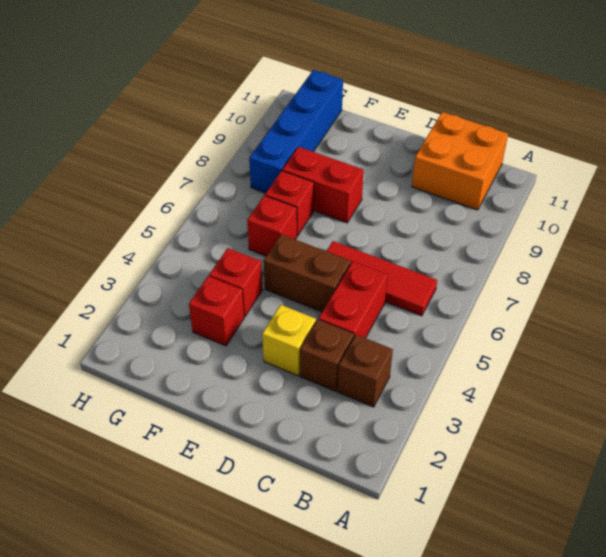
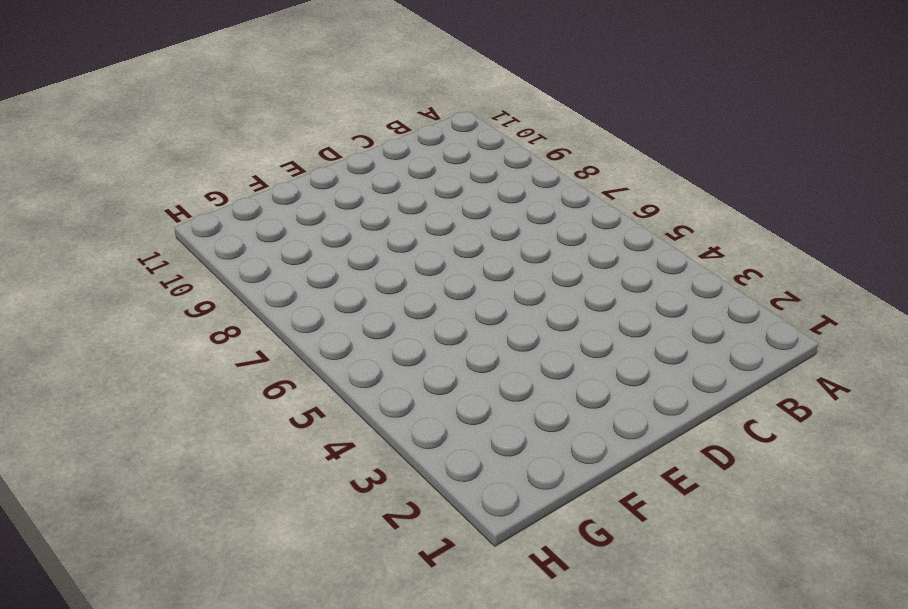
none -> brown 1x1 brick [338,335,393,407]
none -> red 1x3 tile [327,241,437,316]
none -> orange 2x2 brick [412,112,508,210]

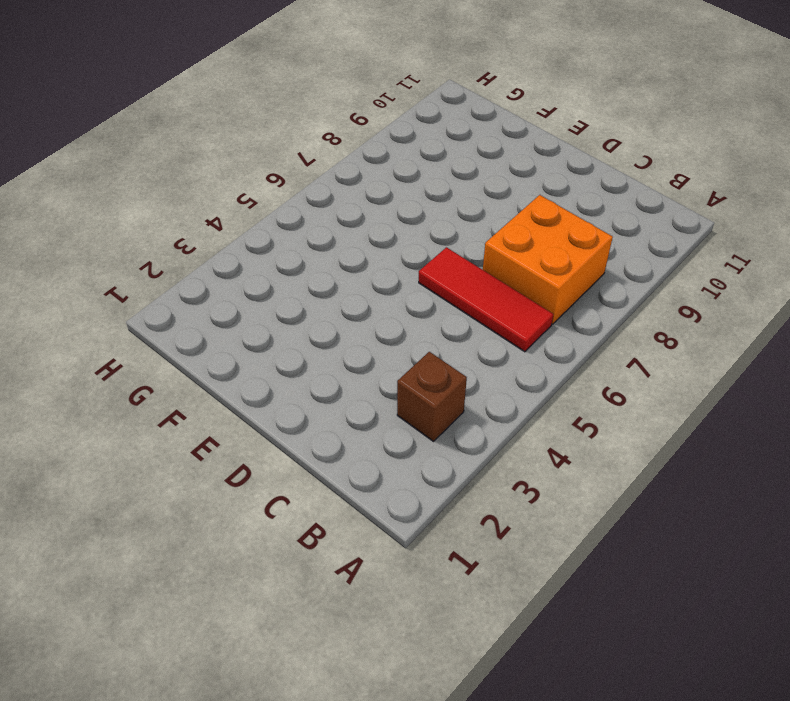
orange 2x2 brick [483,195,613,324] -> orange 2x2 brick moved to [412,112,508,210]
none -> brown 1x1 brick [300,320,354,391]
none -> red 1x2 brick [319,262,388,338]
none -> yellow 1x1 brick [262,305,316,376]

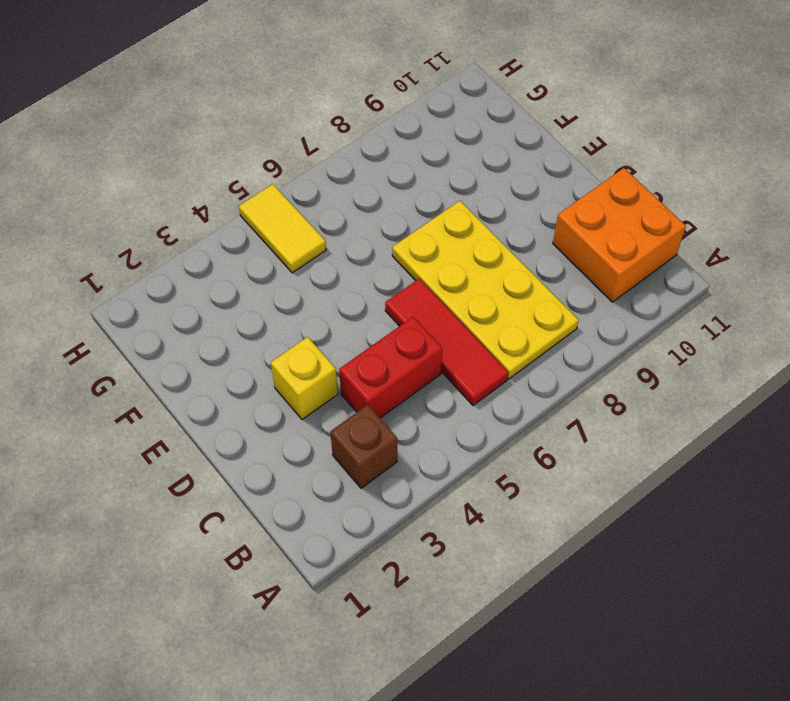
yellow 2x4 plate [392,201,579,379] -> red 1x2 brick [282,147,364,223]
yellow 1x2 tile [239,184,326,273] -> none
none -> brown 1x1 brick [300,320,354,391]
none -> brown 1x2 brick [264,234,351,312]
none -> red 1x1 brick [189,276,244,346]

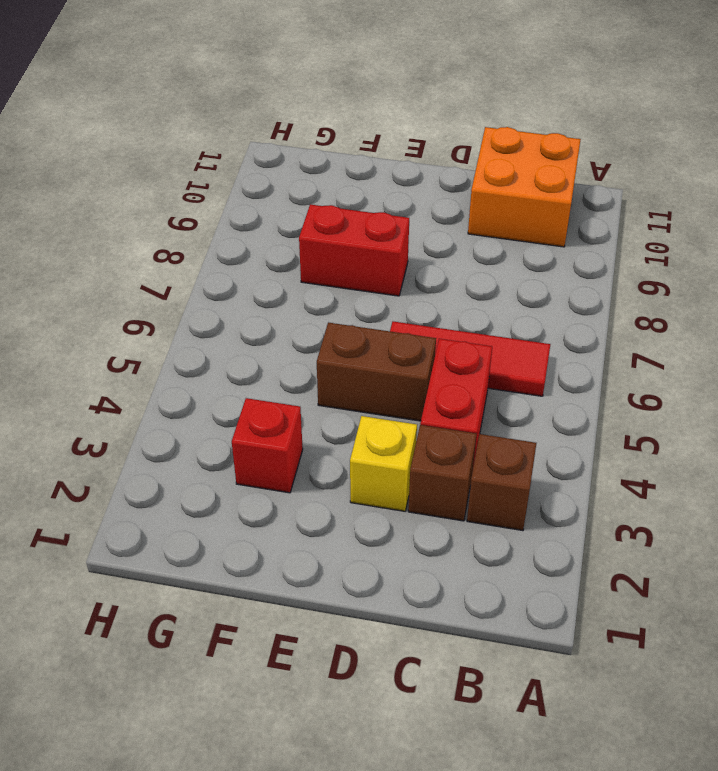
none -> red 1x1 brick [209,248,263,317]
none -> red 1x1 brick [247,195,297,256]
none -> red 1x1 brick [265,171,314,236]

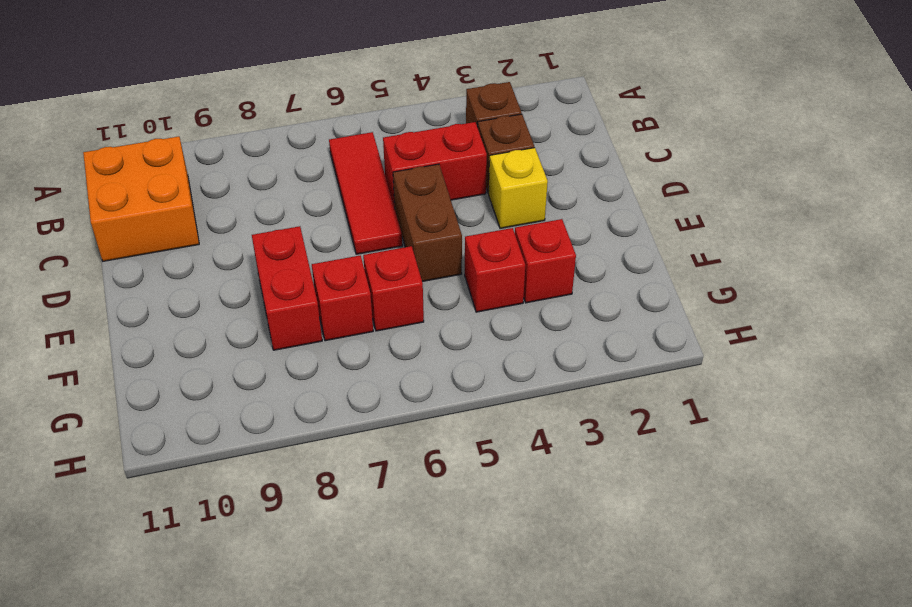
none -> blue 1x4 brick [249,70,343,193]

